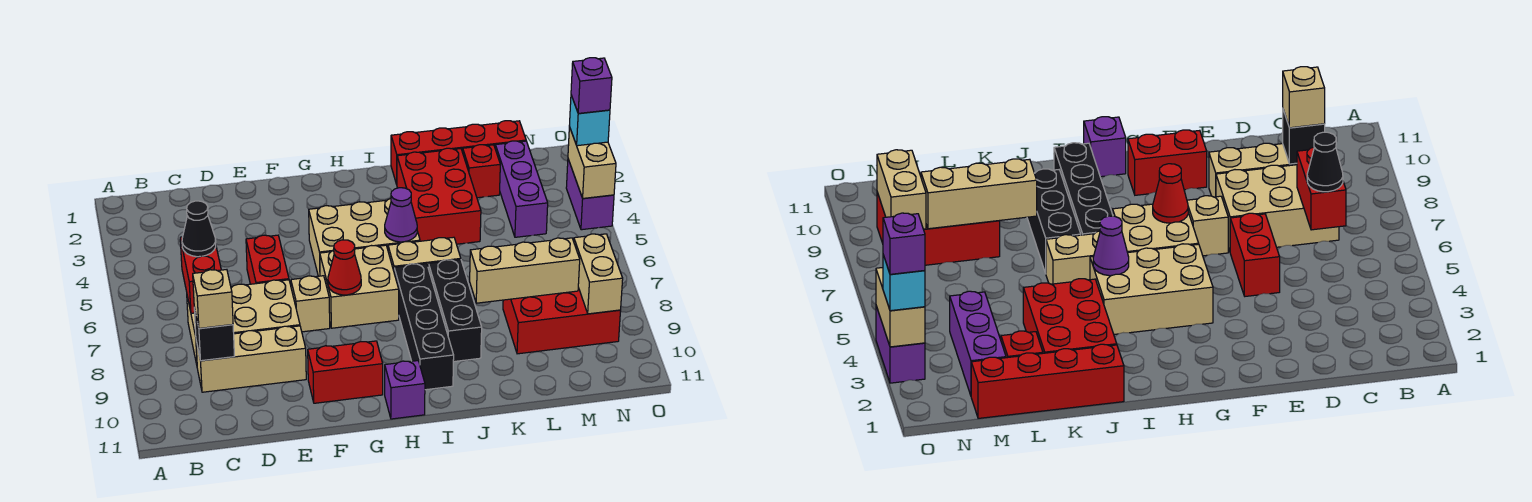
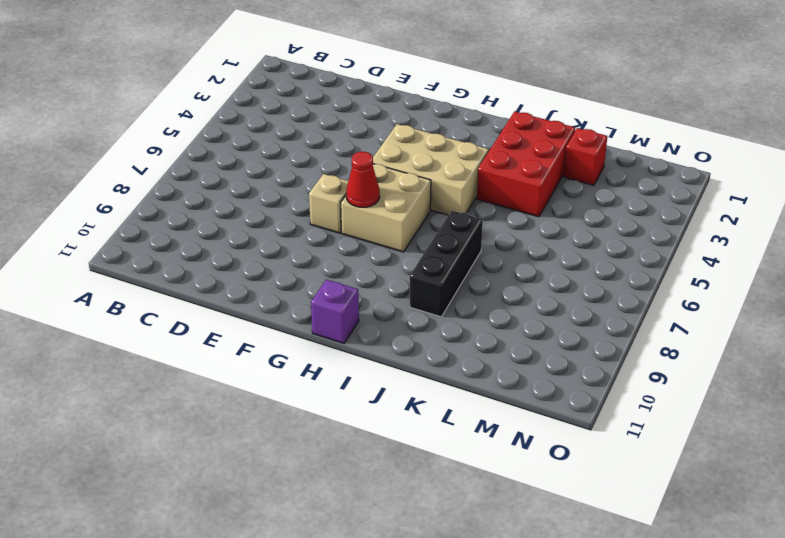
none -> tan 2x3 brick [187,280,300,364]
none -> tan 1x3 brick [196,326,306,392]
none -> red 1x2 brick [246,235,289,284]

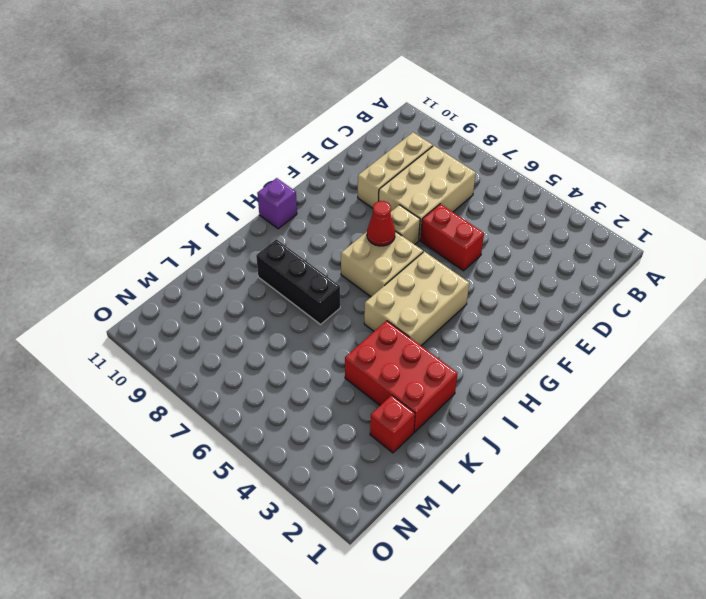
none -> red 1x2 brick [308,341,383,403]
none -> tan 1x2 brick [388,237,461,271]
none -> black 1x4 brick [394,264,454,390]

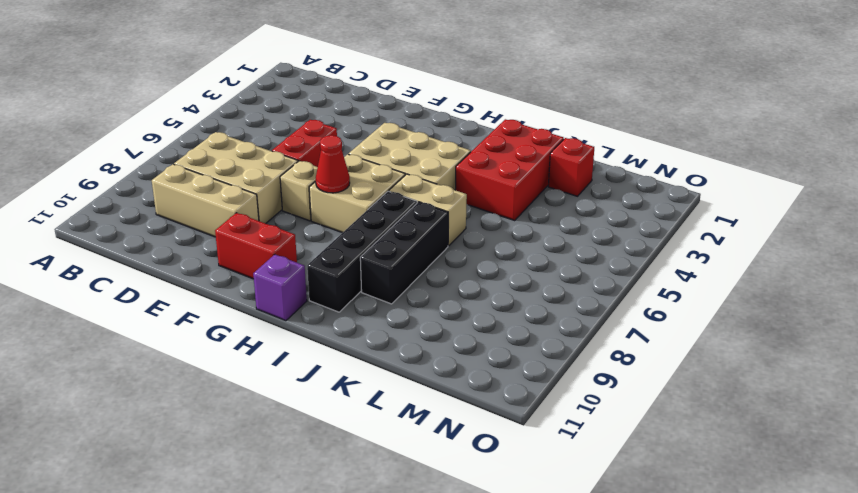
none -> red 1x4 brick [391,121,526,184]
none -> red 2x3 brick [503,288,621,354]
none -> purple 1x3 brick [495,141,548,237]

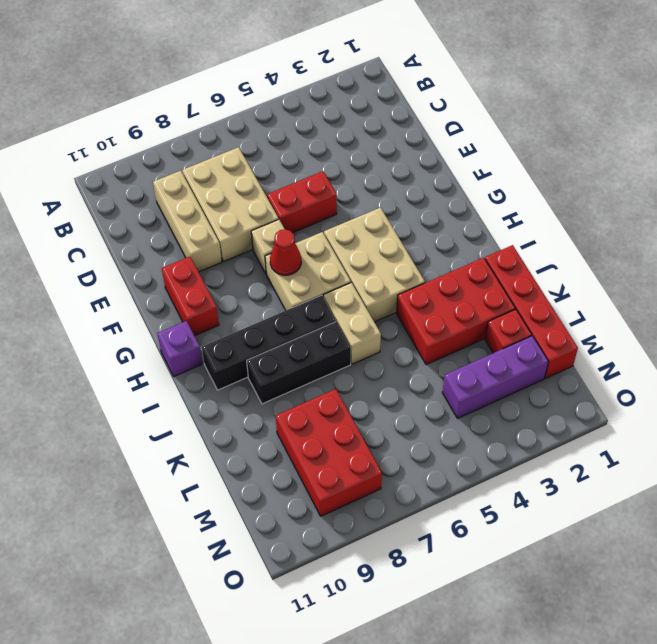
none -> purple 1x2 brick [566,159,614,230]
none -> red 1x2 brick [180,237,221,313]
none -> black 1x1 brick [194,308,234,361]

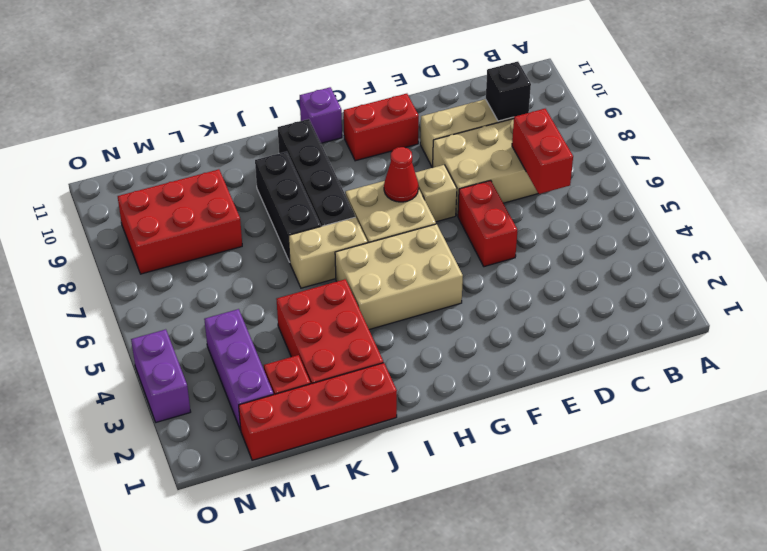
none -> purple 1x1 cone [385,188,417,242]
none -> tan 1x3 brick [470,238,580,303]
none -> tan 1x2 brick [574,234,623,314]

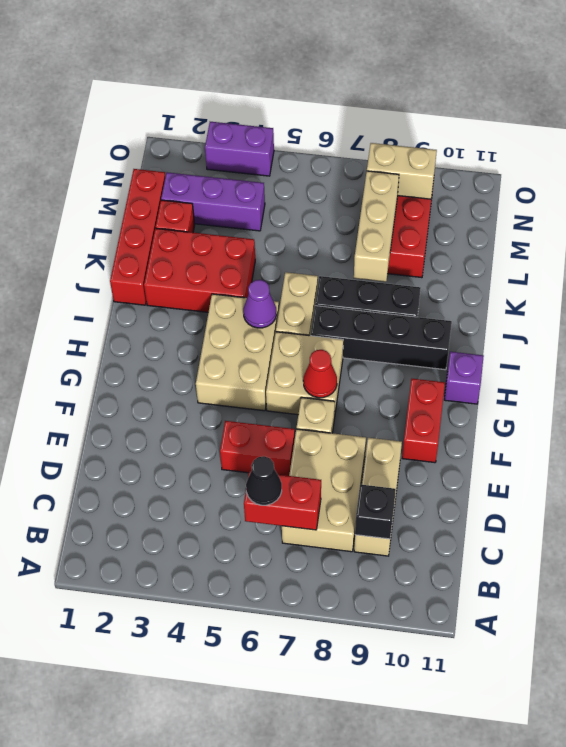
none -> tan 1x2 brick [568,127,616,198]
none -> tan 1x1 brick [193,270,233,328]
none -> cyan 1x1 brick [569,95,610,146]

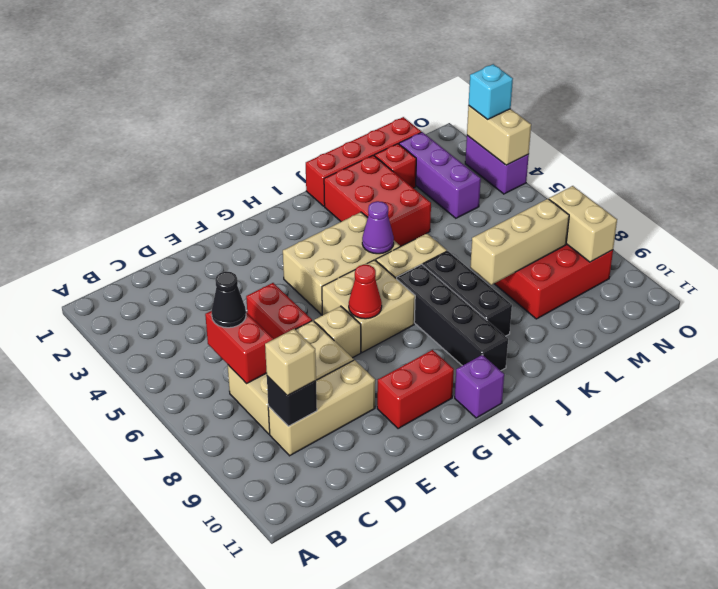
none -> purple 1x1 brick [571,58,612,114]

